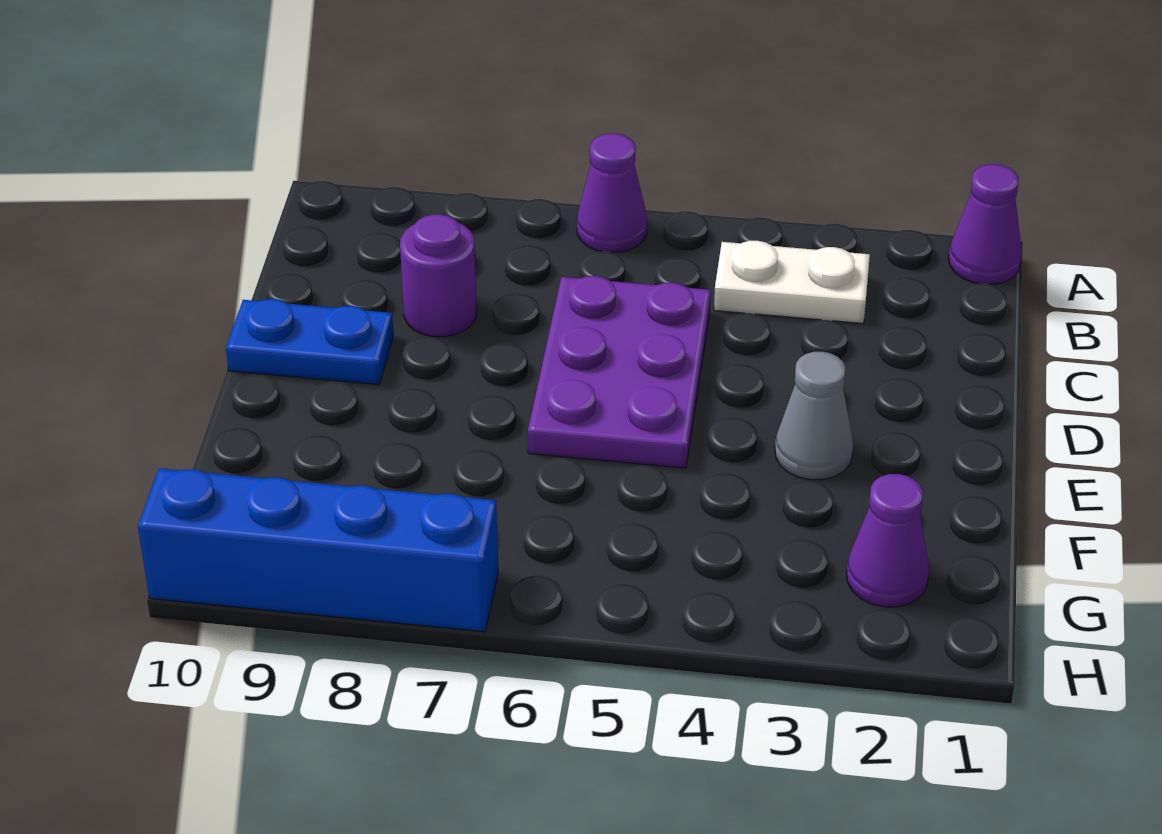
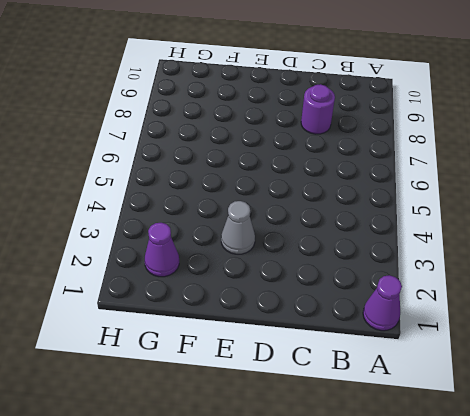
none -> purple 1x1 cone [577,134,647,252]
none -> white 1x2 plate [714,241,870,323]

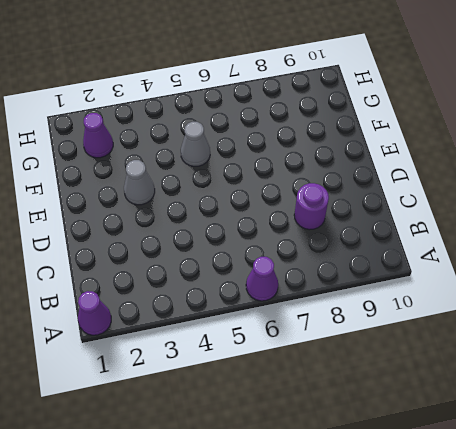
grey 1x1 cone [181,122,210,166] -> none
none -> white 1x2 plate [714,241,870,323]
none -> purple 2x3 plate [528,276,711,468]

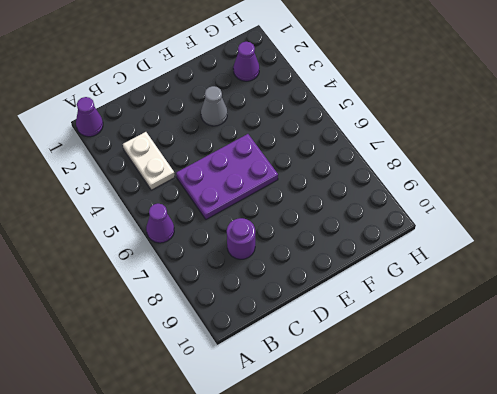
none -> blue 1x2 plate [226,299,393,385]
none -> blue 1x4 brick [138,468,498,632]

